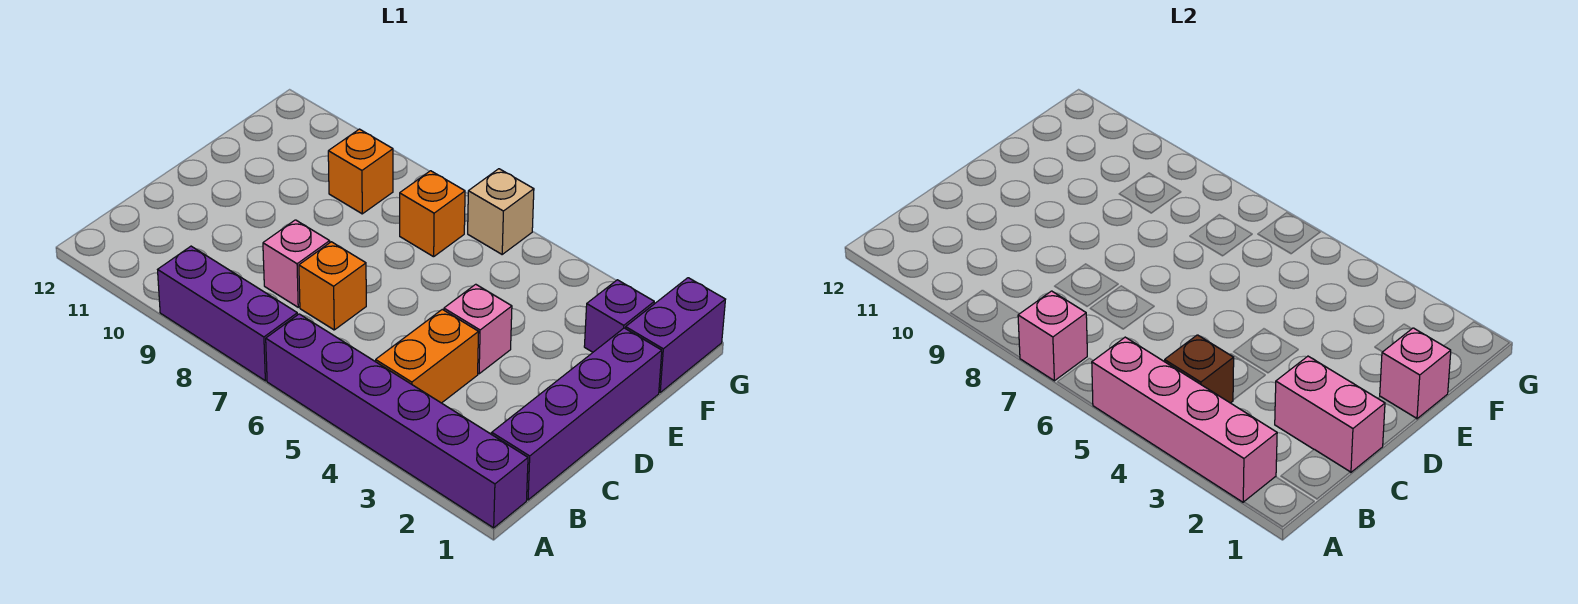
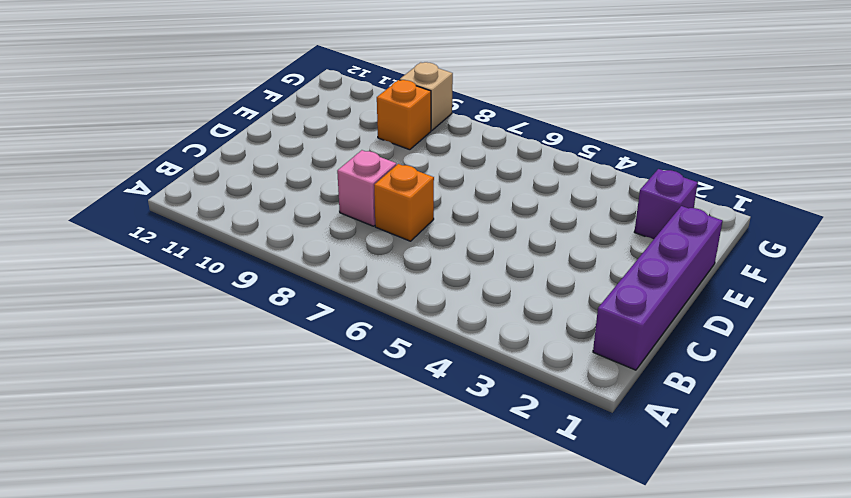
tan 1x1 brick [400,62,453,131] -> tan 1x1 brick moved to [468,169,534,254]
none -> purple 1x6 brick [266,314,528,528]
none -> purple 1x3 brick [158,246,297,381]
none -> orange 1x2 brick [375,309,479,403]

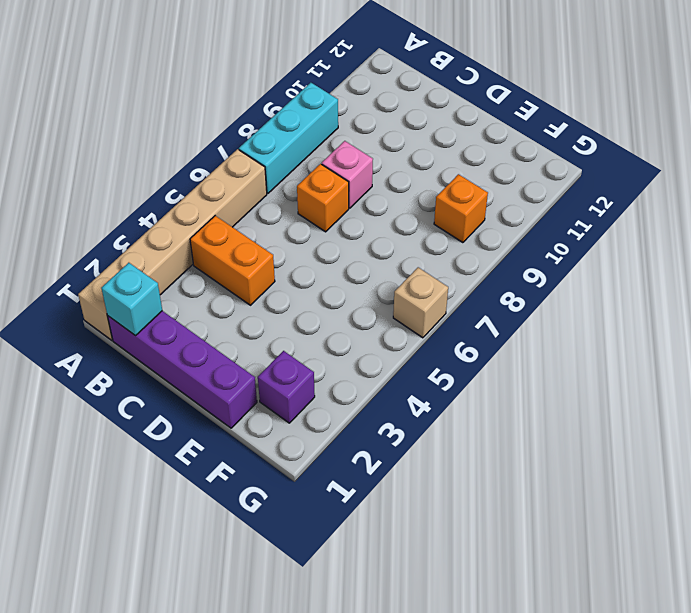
tan 1x6 brick [78,149,267,340] -> purple 1x6 brick [266,314,528,528]
cyan 1x3 brick [239,83,338,194] -> purple 1x3 brick [158,246,297,381]
cyan 1x1 brick [101,263,162,336] -> none
none -> pink 1x1 brick [444,284,512,374]
none -> purple 1x2 brick [626,278,726,392]
none -> orange 1x1 brick [400,171,465,257]

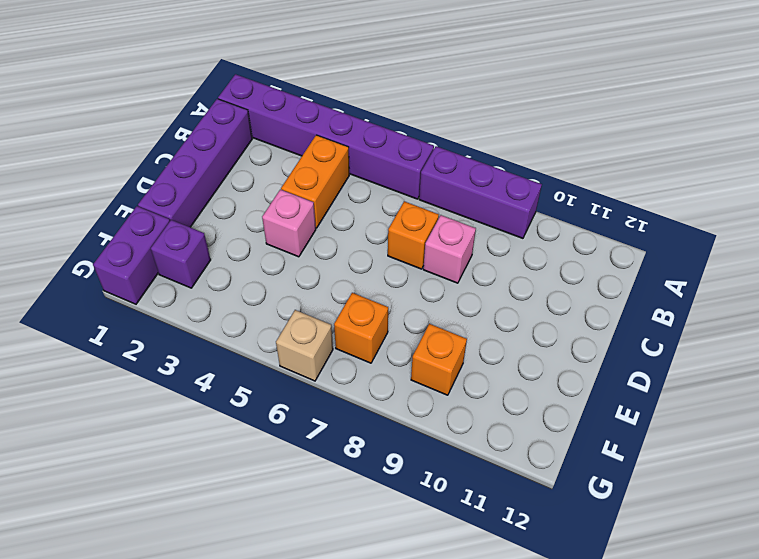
none -> pink 1x4 brick [1092,337,1277,502]
none -> pink 1x1 brick [1018,291,1087,381]
none -> brown 1x1 brick [1164,335,1234,403]

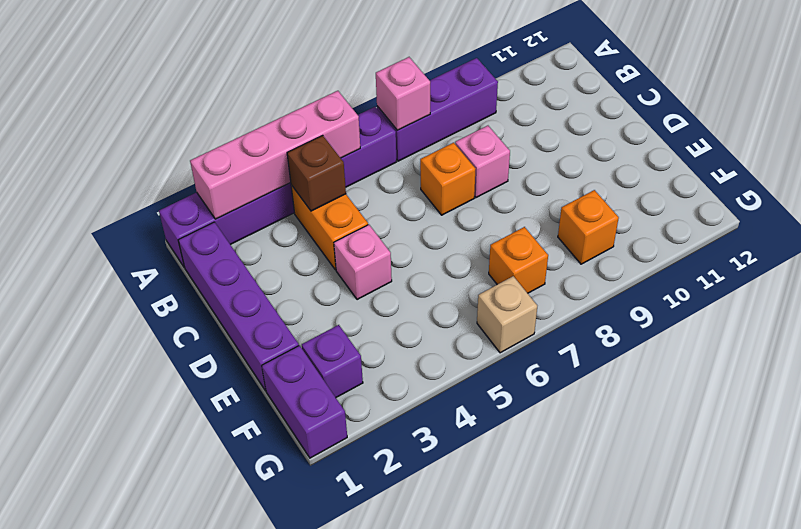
none -> pink 1x2 brick [1275,356,1385,472]
none -> pink 1x1 brick [1380,328,1451,419]

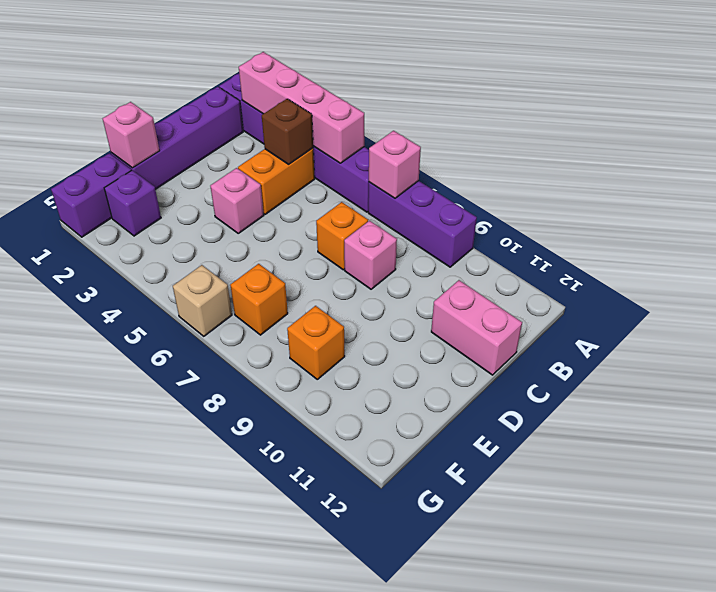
pink 1x2 brick [431,280,522,375] -> pink 1x2 brick moved to [1275,356,1385,472]

